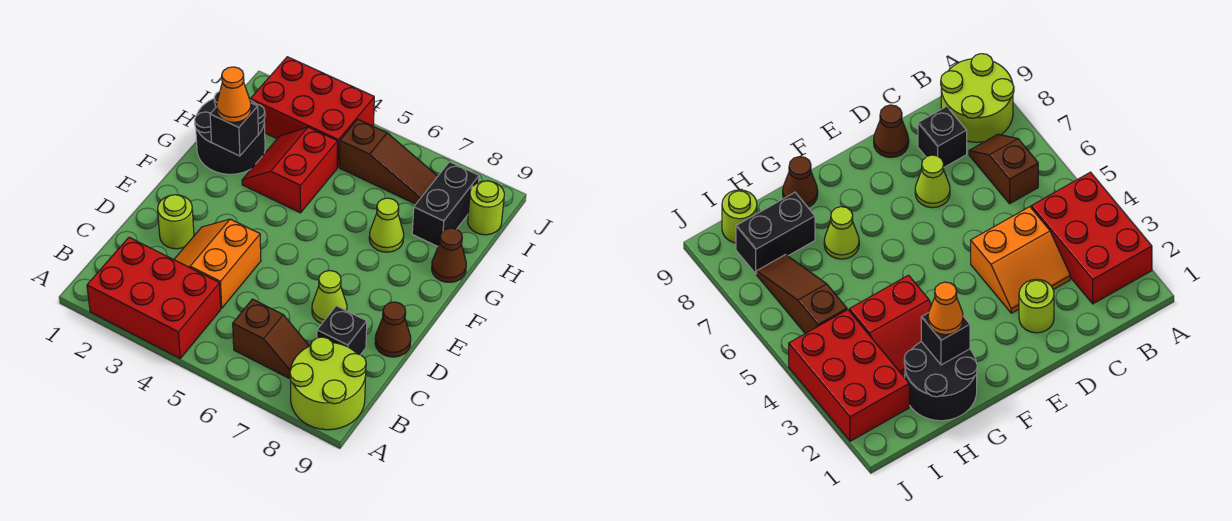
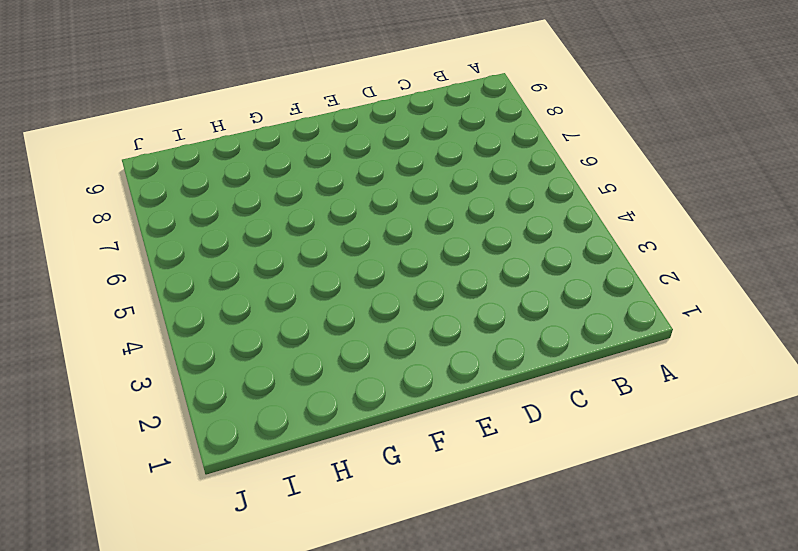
none -> red 2x3 brick [87,237,221,358]
none -> lime 2x2 round brick [290,337,366,430]
none -> brown 1x2 slope [233,299,309,379]

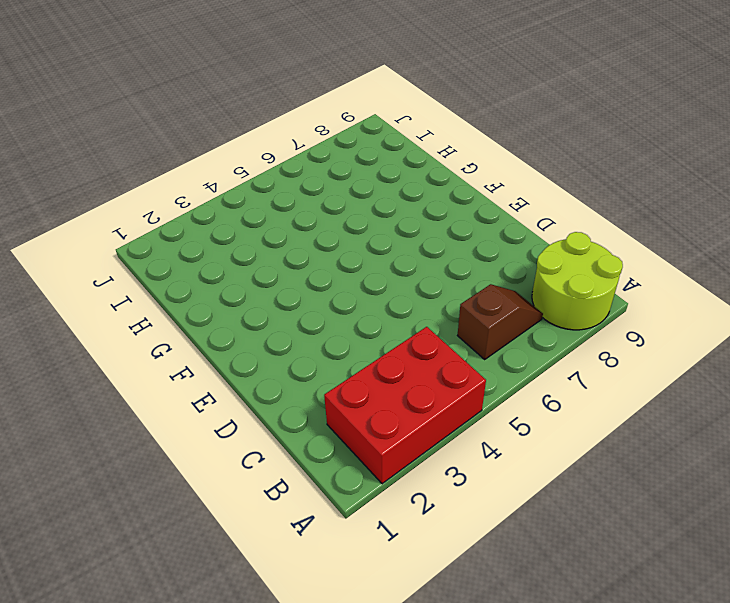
none -> orange 2x2 slope [174,219,261,308]
none -> black 1x1 brick [317,306,367,355]
none -> lime 1x1 round brick [158,195,194,249]

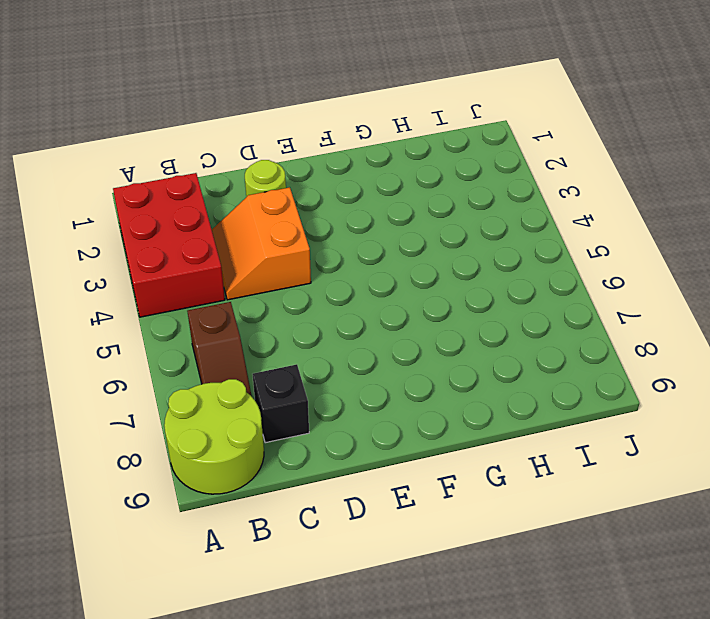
orange 2x2 slope [212,187,311,300] -> orange 2x2 slope turned to [174,219,261,308]
none -> lime 1x1 cone [312,271,347,324]
none -> brown 1x1 cone [375,302,411,357]
none -> black 2x2 round brick [195,91,265,174]

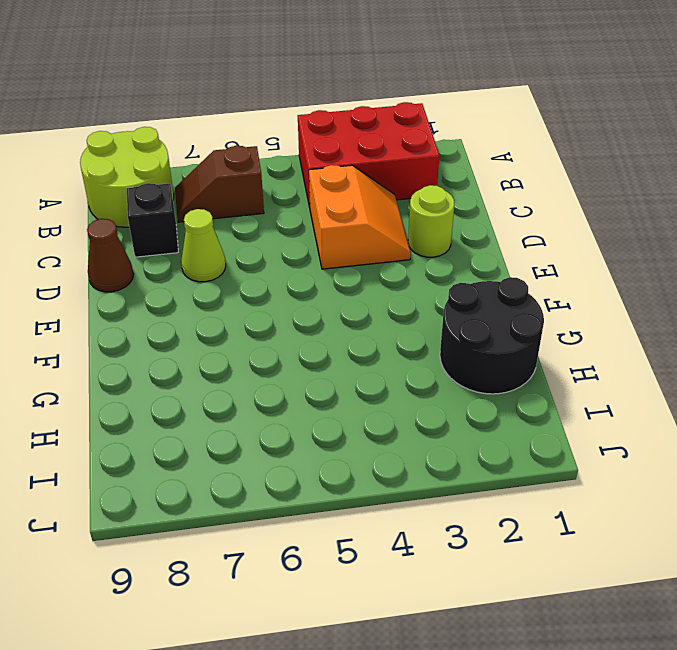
none -> red 2x2 slope [242,127,338,213]
none -> lime 1x1 cone [369,198,404,252]
none -> brown 1x1 cone [432,228,466,282]

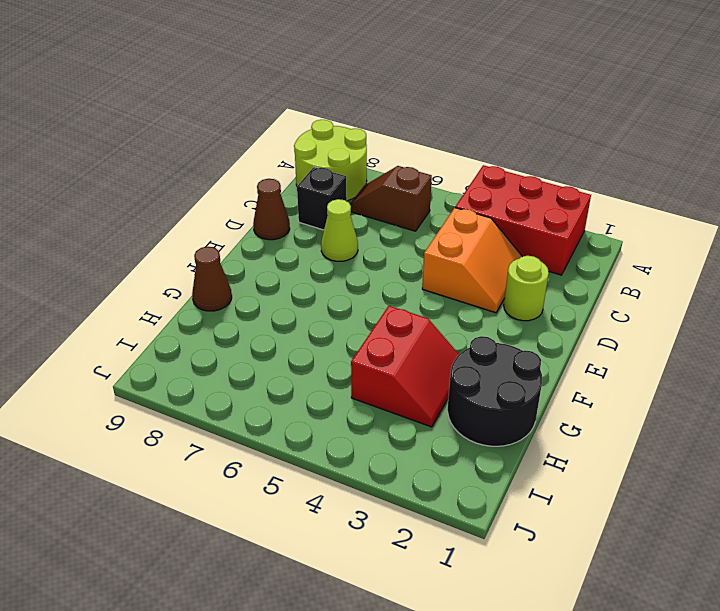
none -> lime 1x1 cone [369,198,404,252]
none -> black 1x2 brick [412,162,479,246]
none -> red 2x3 brick [250,57,374,167]

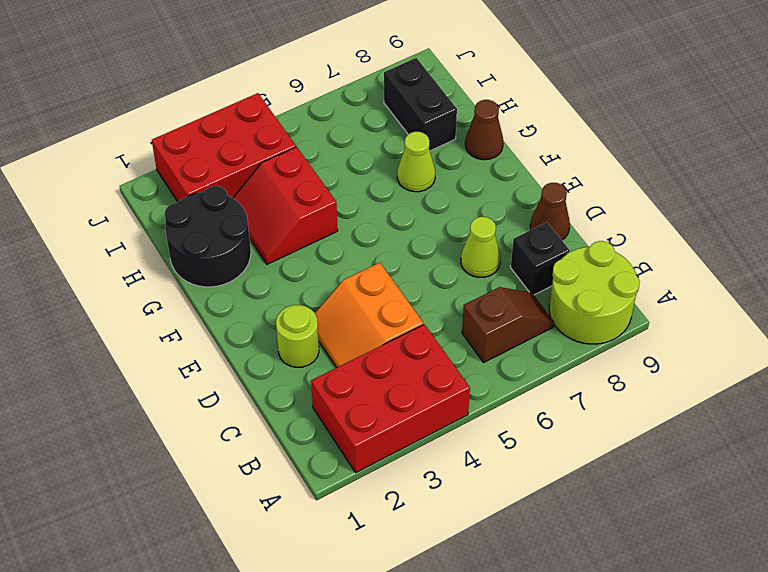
none -> brown 1x3 slope [339,119,438,204]
none -> lime 1x1 round brick [468,181,504,235]
none -> black 1x1 brick [210,103,258,156]

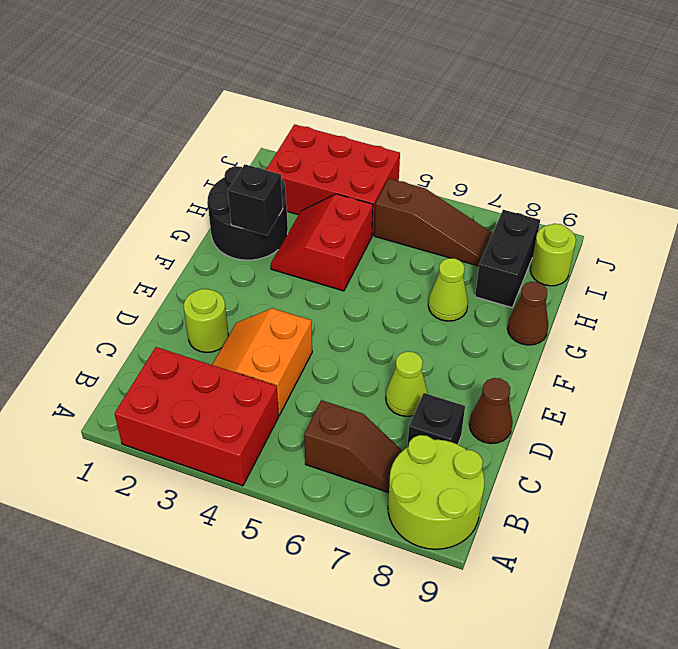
none -> orange 1x1 cone [217,67,251,122]

